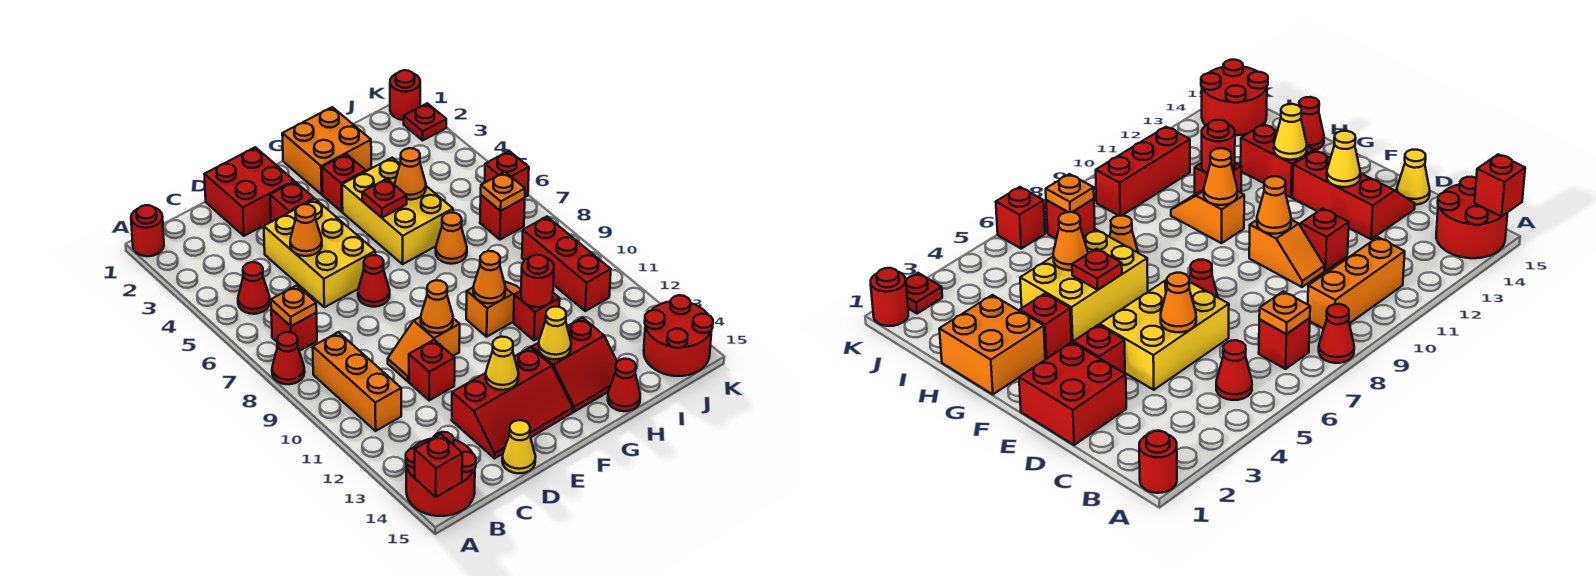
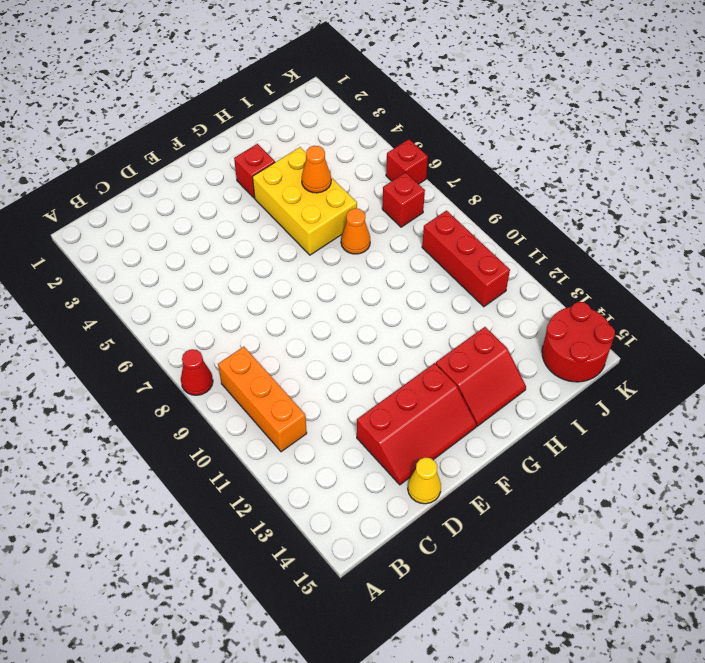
none -> red 1x1 round brick [131,205,164,256]
none -> red 2x2 round brick [406,432,476,516]
none -> red 1x1 cone [238,262,270,314]
none -> red 1x1 brick [271,309,317,351]

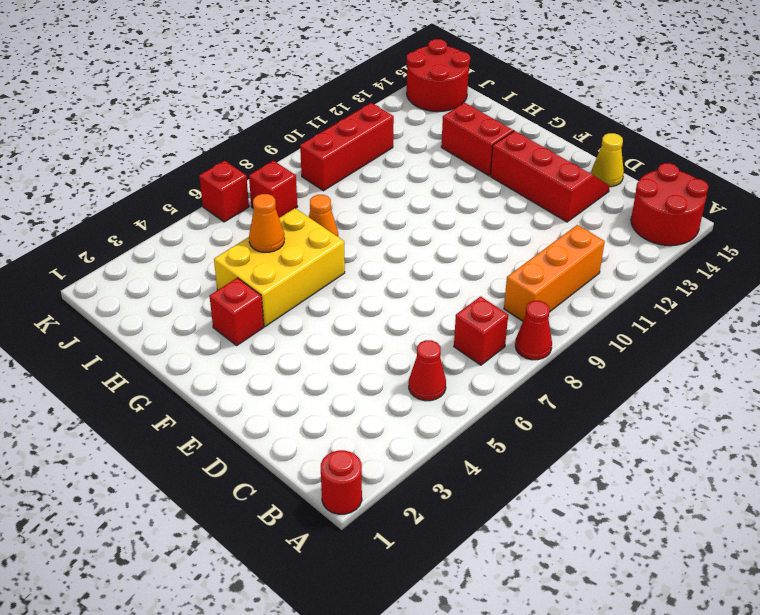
none -> red 2x2 brick [204,147,294,236]
none -> yellow 2x3 brick [264,199,375,307]
none -> orange 1x2 slope [388,317,460,381]
none -> red 1x1 brick [409,340,455,400]

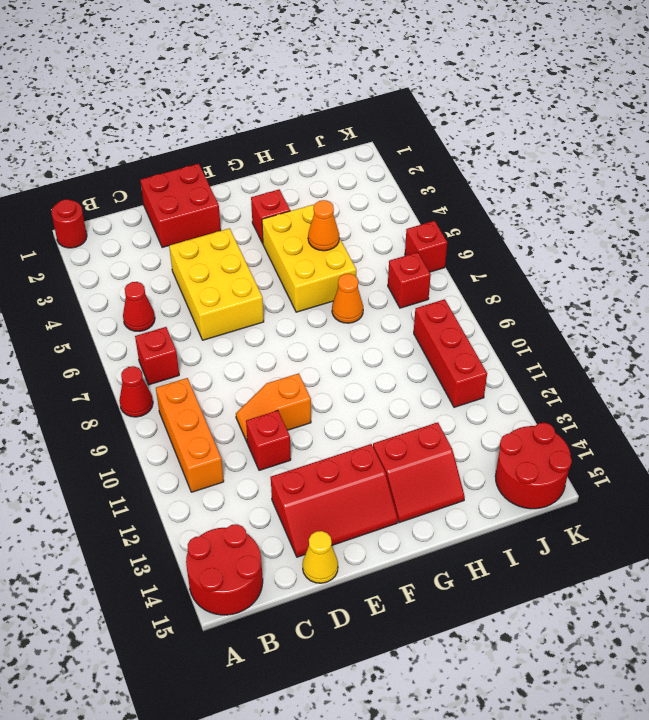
none -> red 1x1 brick [270,182,314,222]
none -> red 1x1 cone [358,255,390,307]
none -> orange 2x2 brick [282,107,371,194]
none -> orange 1x2 slope [466,281,521,337]

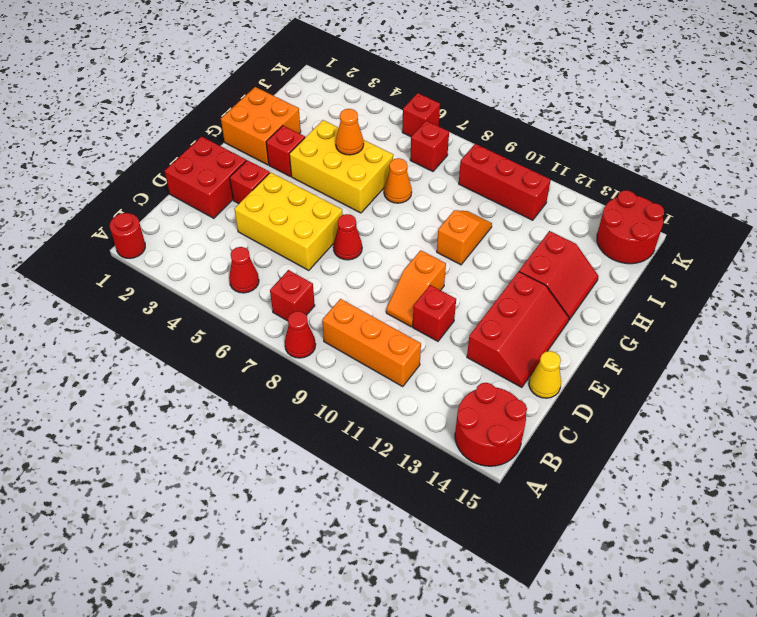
none -> red 1x1 brick [514,291,560,340]
none -> red 1x1 cone [608,359,640,411]
none -> red 1x1 round brick [390,70,420,120]
none -> red 1x1 plate [404,103,446,140]

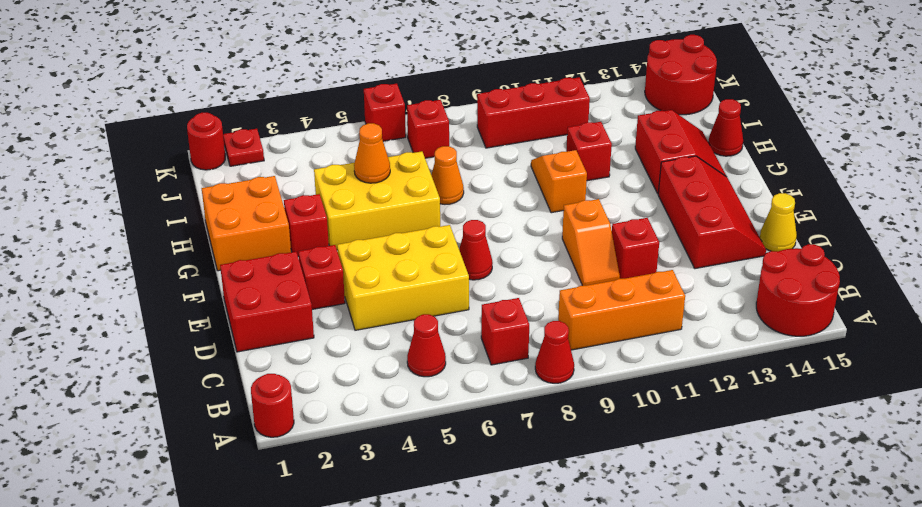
none -> red 1x1 brick [415,434,462,497]
none -> orange 1x1 plate [271,285,317,326]
none -> orange 1x1 cone [290,204,322,256]
none -> orange 1x1 cone [421,280,453,333]

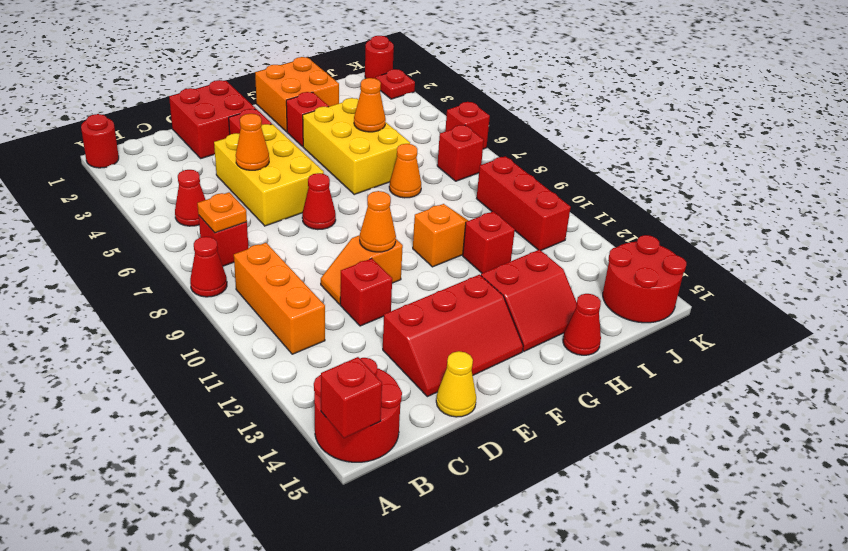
none -> yellow 1x1 cone [486,337,519,390]
none -> red 1x1 plate [362,179,407,218]
none -> orange 1x1 cone [473,251,506,303]
none -> yellow 1x1 cone [539,307,571,359]

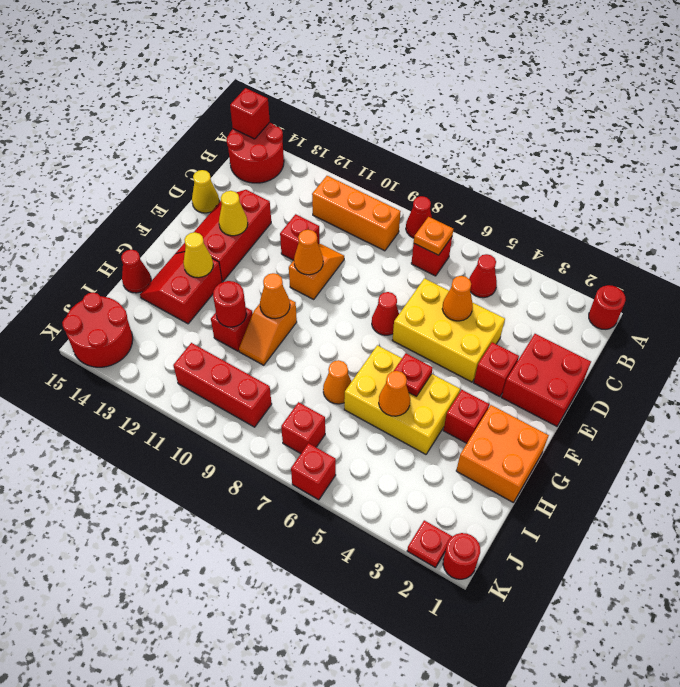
none -> orange 1x1 plate [481,172,525,211]

